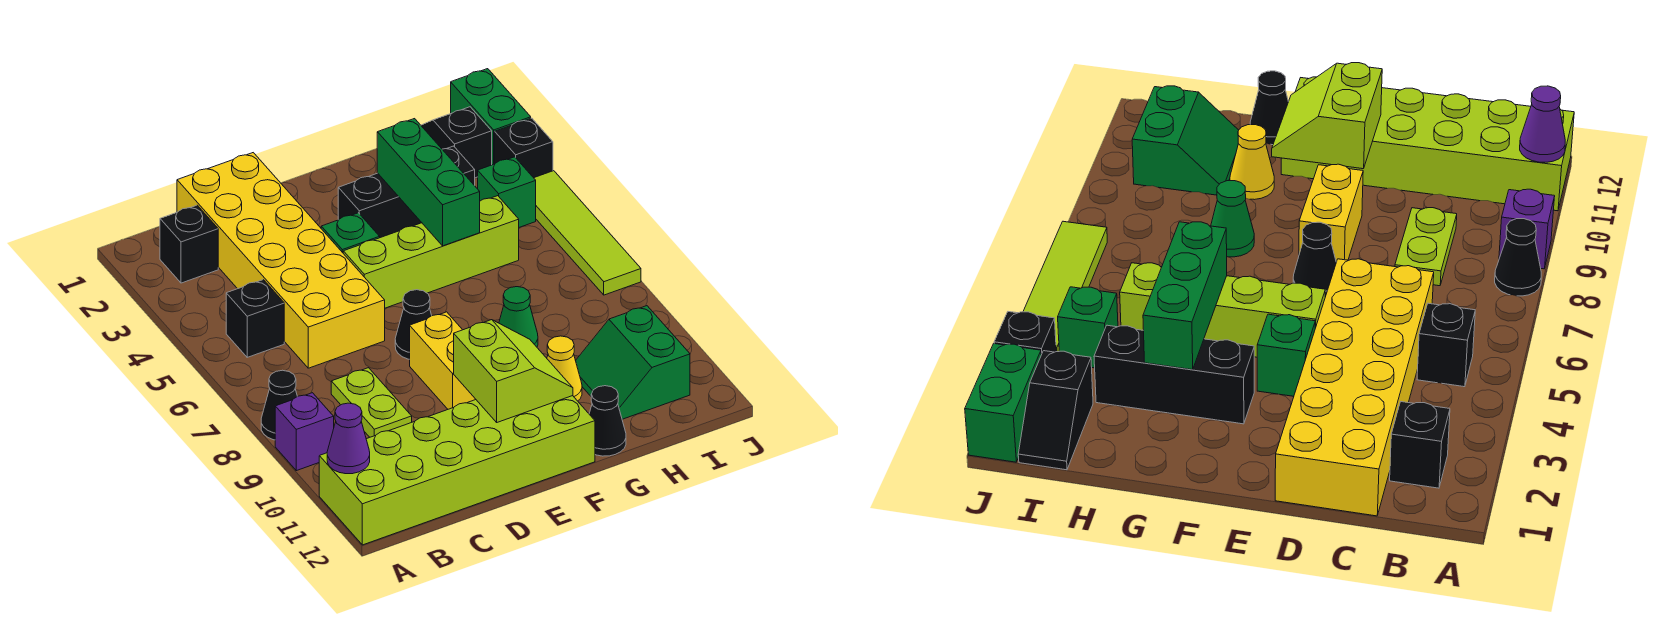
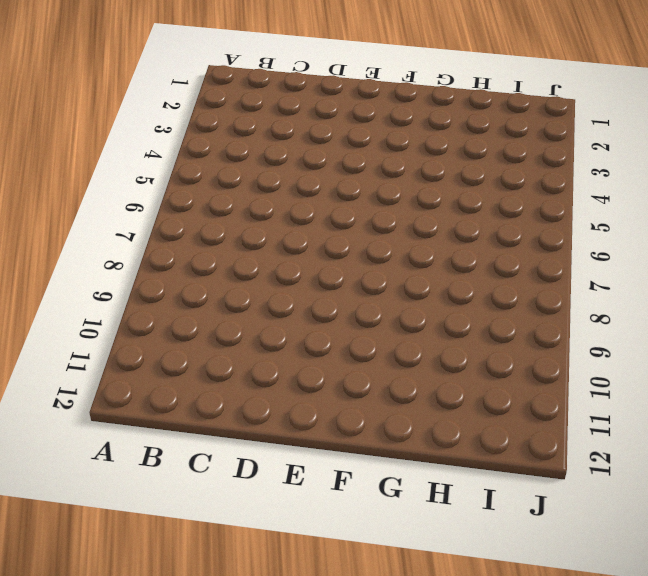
none -> black 1x1 cone [261,370,297,440]
none -> purple 1x1 brick [275,393,334,471]
none -> lime 2x6 brick [319,396,595,545]

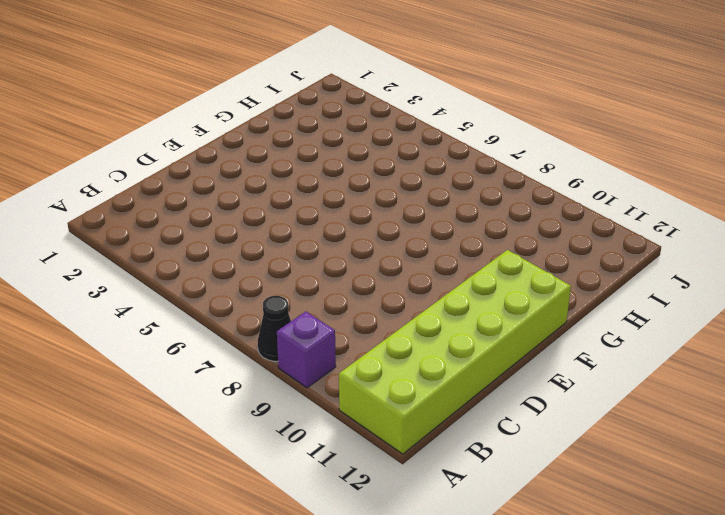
none -> black 1x1 brick [160,205,218,283]
none -> black 1x1 brick [226,280,284,357]
none -> yellow 2x6 brick [177,153,385,368]

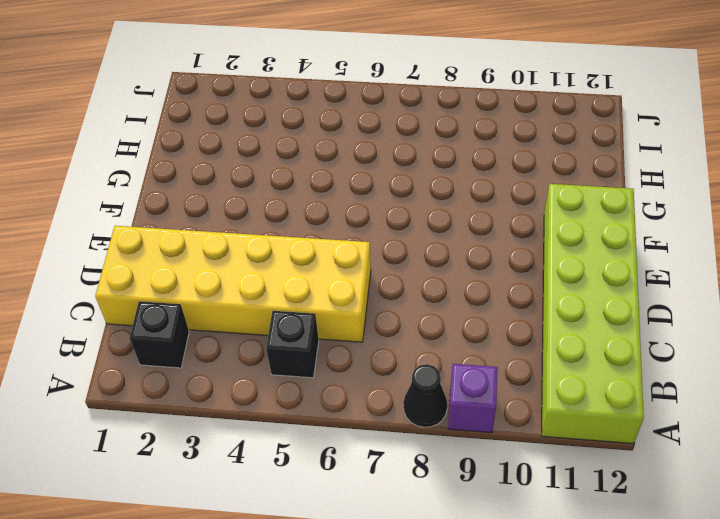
none -> lime 1x2 plate [331,368,412,437]
none -> green 1x1 brick [321,213,380,253]
none -> lime 1x4 brick [343,196,519,308]

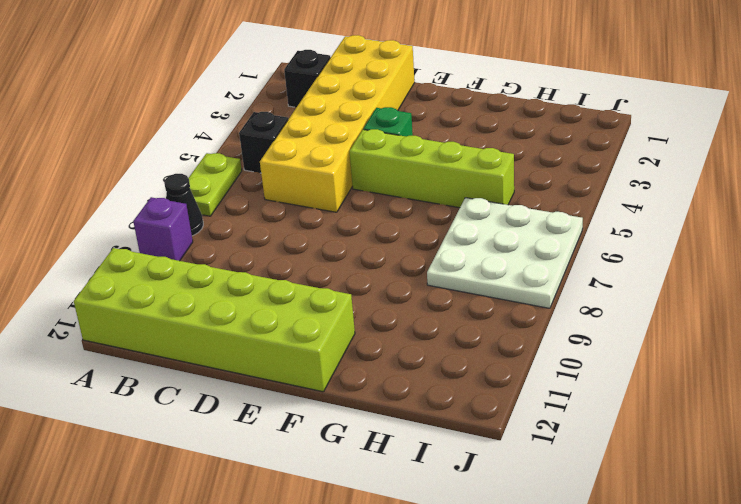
lime 1x2 plate [189,153,242,216] -> lime 1x2 plate moved to [331,368,412,437]
white 3x3 plate [427,198,583,308] -> lime 1x4 tile [534,171,641,295]
none -> black 1x1 cone [395,290,432,359]
none -> yellow 1x2 brick [410,312,476,409]
none -> black 1x3 brick [338,146,475,238]

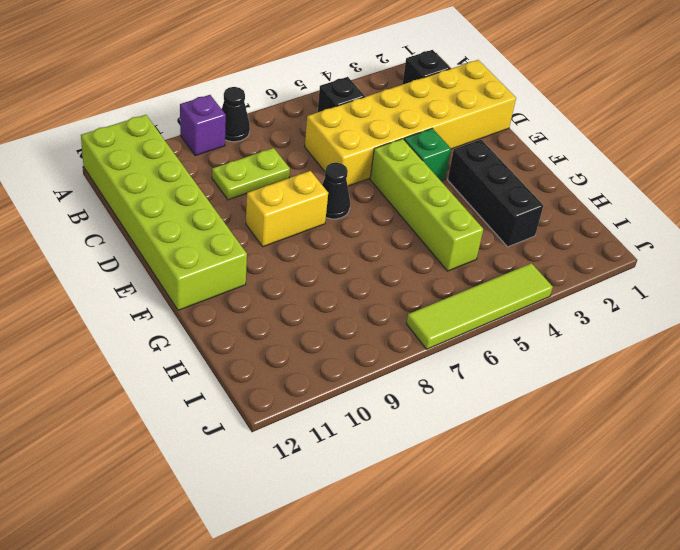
none -> green 1x1 cone [499,287,538,347]
none -> yellow 1x1 cone [547,336,582,401]
none -> black 1x1 cone [589,386,626,456]

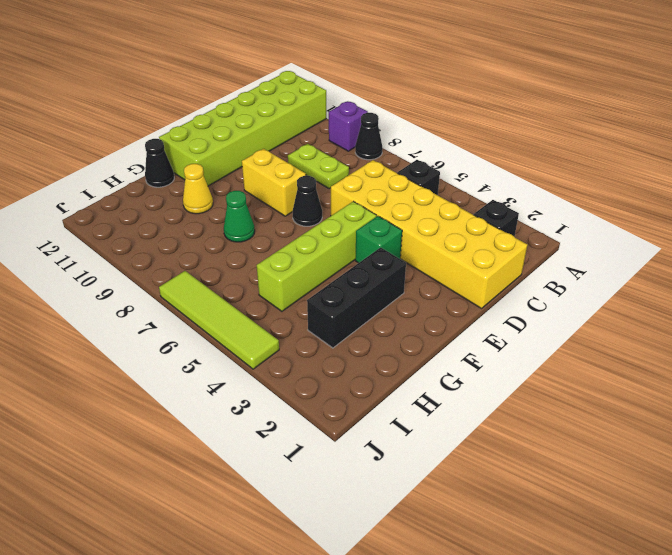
none -> green 2x2 slope [576,306,690,419]
none -> black 1x2 slope [421,107,492,178]
none -> green 1x1 brick [478,157,536,227]

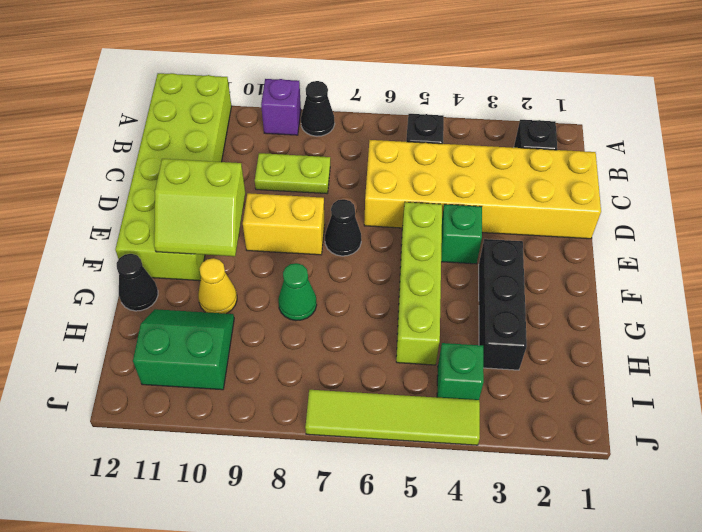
none -> black 1x2 slope [421,107,492,178]
none -> green 1x2 brick [451,69,531,165]
none -> black 1x1 brick [495,118,553,178]

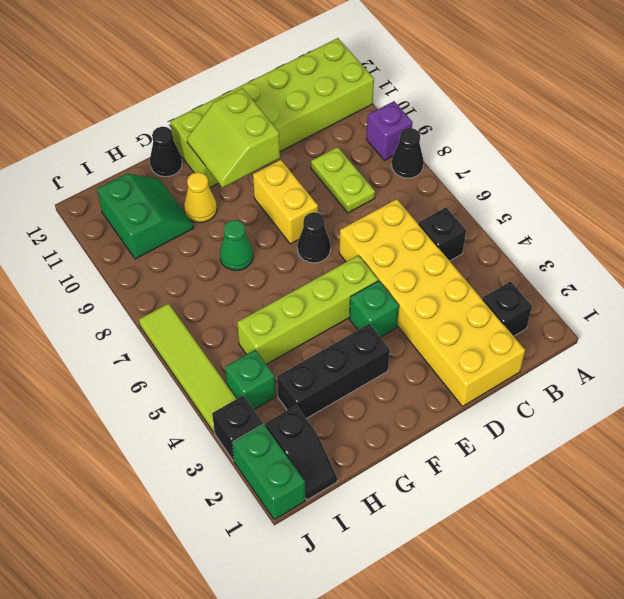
none -> purple 1x1 cone [327,403,370,474]
none -> green 1x3 brick [377,119,480,246]

